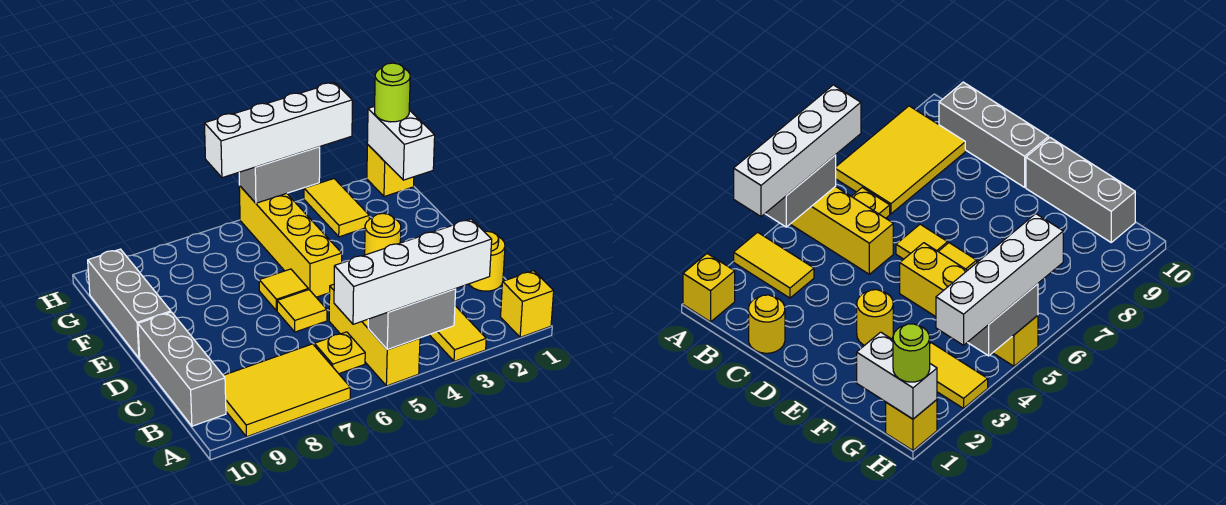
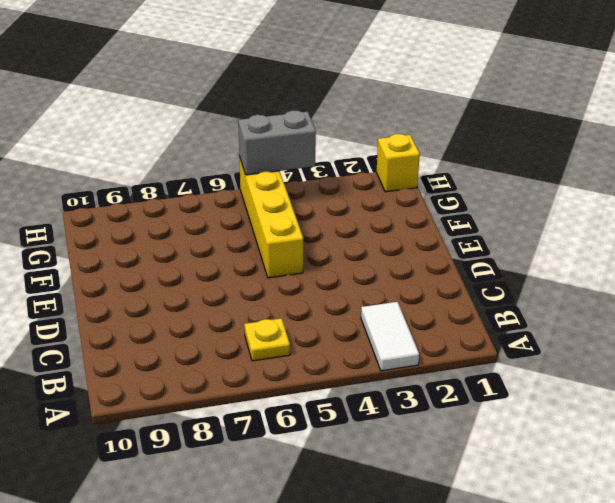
white 1x2 tile [361,302,419,371] -> yellow 1x2 tile [429,306,486,361]
none -> yellow 1x1 brick [501,271,554,337]
none -> yellow 1x3 brick [329,284,420,386]
none -> yellow 2x3 tile [223,344,350,437]

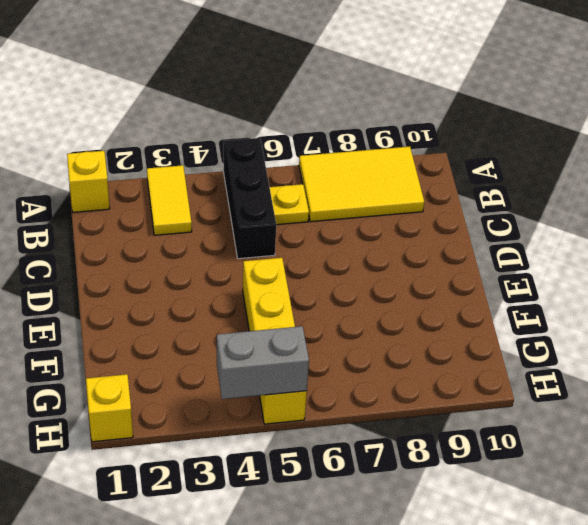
black 1x3 brick [224,138,276,259] -> yellow 1x3 brick [329,284,420,386]
none -> grey 1x3 brick [138,312,226,426]
none -> yellow 1x1 round brick [469,231,505,291]
none -> yellow 1x1 tile [277,290,327,332]

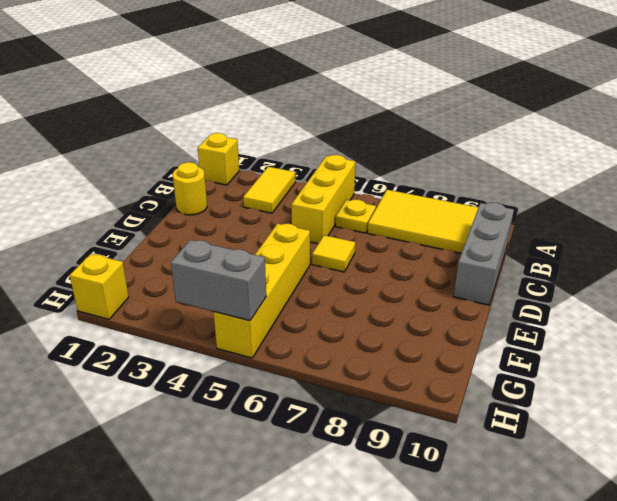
none -> yellow 1x1 round brick [365,213,401,255]
none -> yellow 1x1 tile [259,269,308,311]
none -> grey 1x3 brick [88,249,171,358]

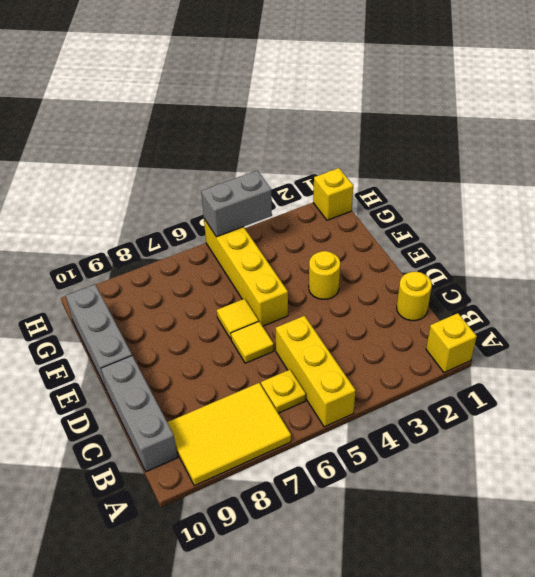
none -> yellow 1x2 tile [429,306,486,361]
none -> yellow 1x2 tile [304,179,369,237]
none -> grey 1x2 brick [368,289,456,349]

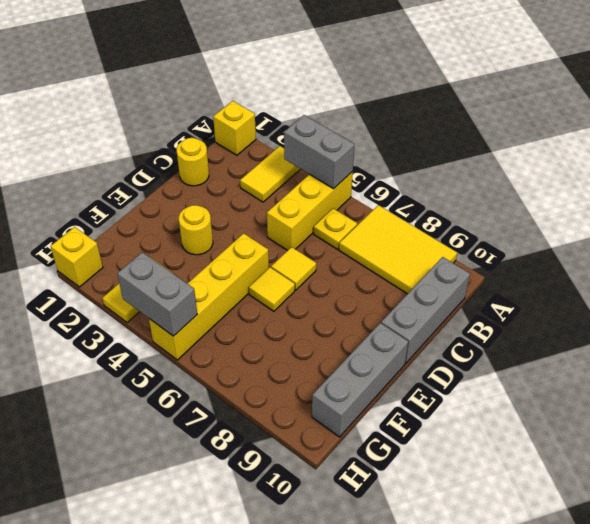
none -> white 1x2 brick [367,106,435,180]
none -> white 1x4 brick [334,219,492,324]
none -> lime 1x1 round brick [375,63,410,122]

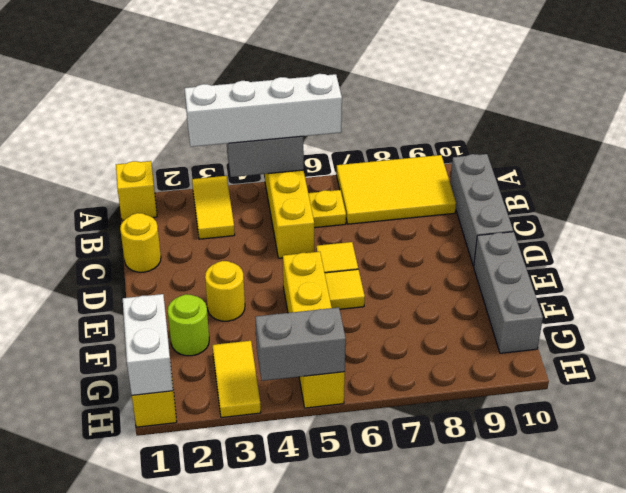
lime 1x1 round brick [168,294,209,356] -> lime 1x1 round brick moved to [375,63,410,122]
none -> white 1x4 brick [204,83,352,178]

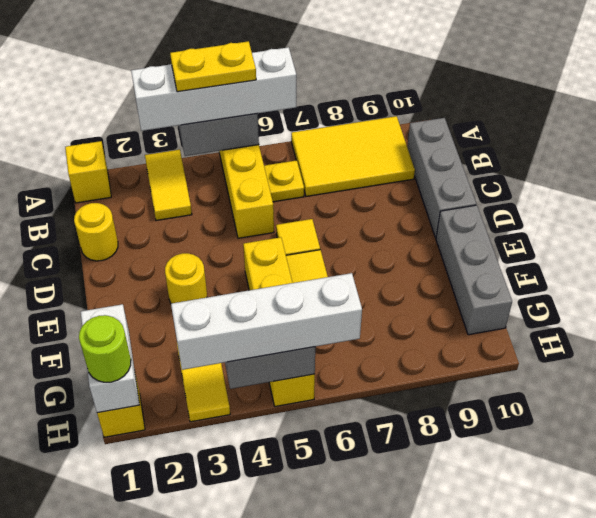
yellow 1x2 plate [170,41,256,92] -> none

